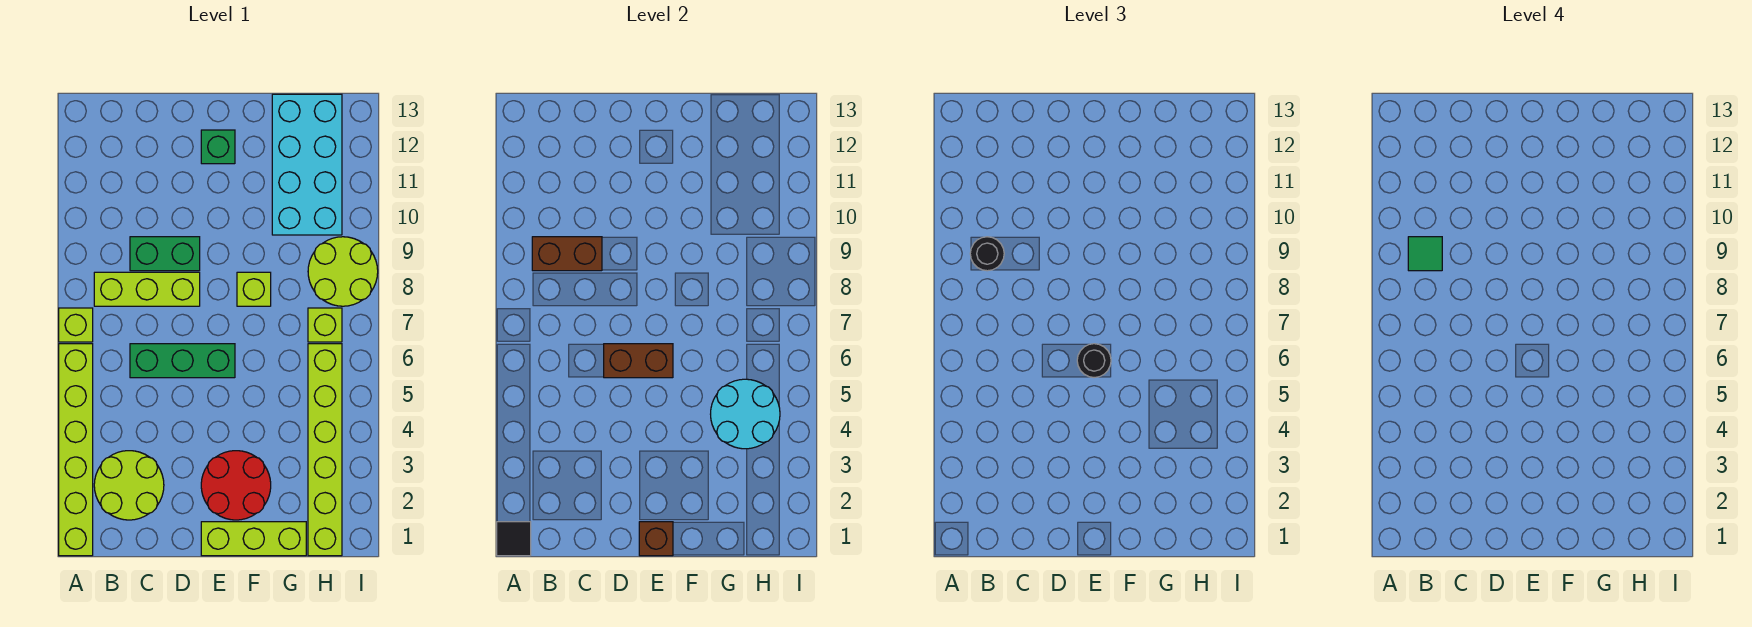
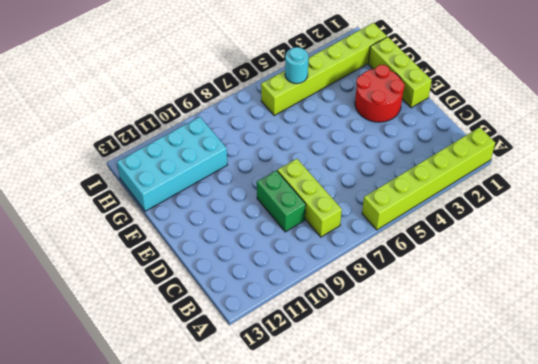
cyan 1x1 round brick [285,47,309,84] -> cyan 2x2 round brick [711,379,780,449]
none -> lime 1x1 brick [59,308,93,342]
none -> lime 2x2 round brick [94,451,164,520]
none -> green 1x3 brick [130,344,235,378]

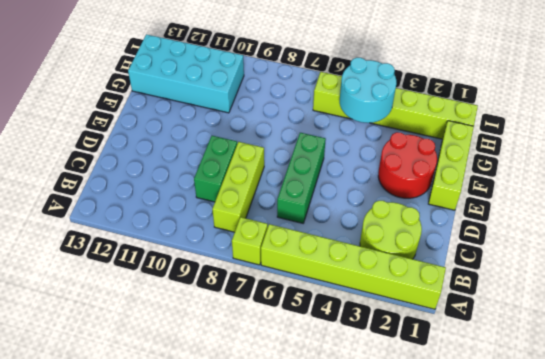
none -> green 1x1 brick [201,130,235,164]
none -> lime 1x1 brick [237,272,271,306]
none -> lime 1x1 brick [308,308,342,342]

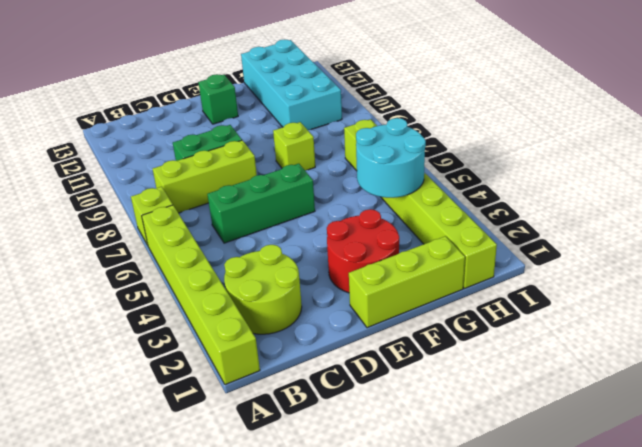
none -> lime 2x2 round brick [308,237,378,306]
none -> black 1x1 tile [497,522,531,556]
none -> brown 1x2 brick [532,237,602,271]

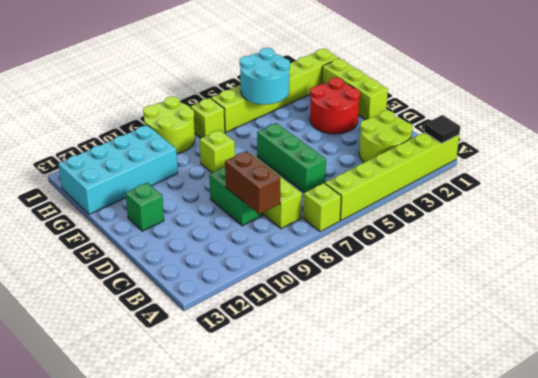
none -> brown 1x2 brick [604,344,673,378]
none -> brown 1x1 brick [639,522,673,556]
none -> black 1x1 round brick [970,237,1004,271]

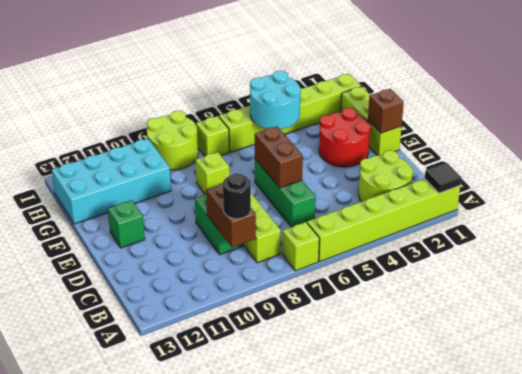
none -> black 1x1 round brick [1077,344,1111,378]
none -> green 1x1 tile [1408,237,1442,271]

